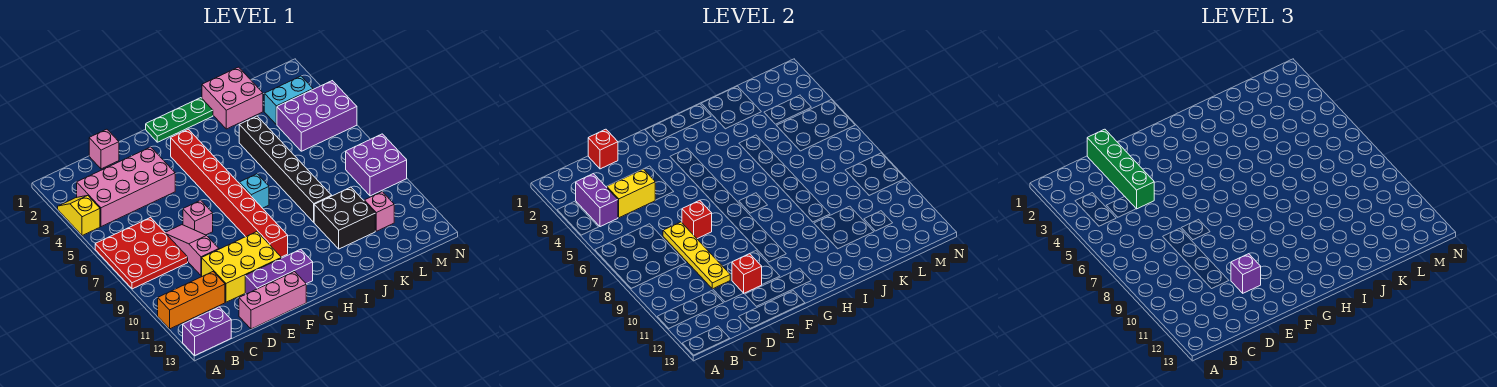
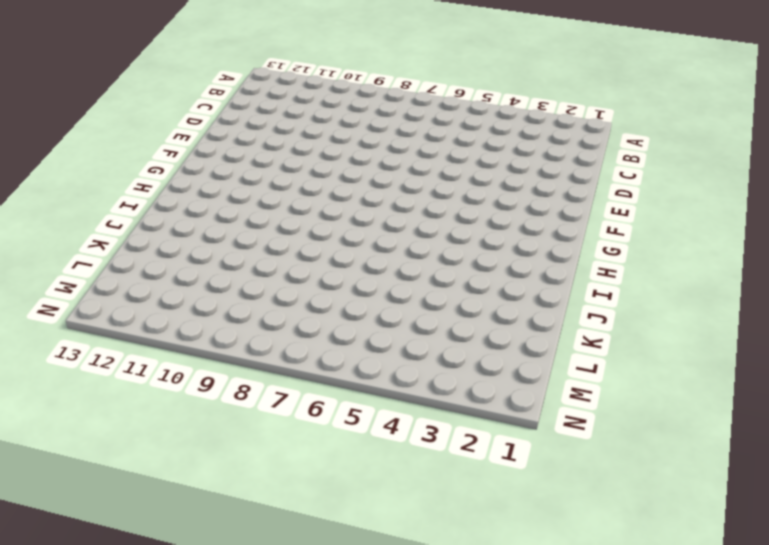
none -> yellow 1x2 slope [58,195,100,236]
none -> red 3x3 plate [95,217,188,289]
none -> orange 1x3 brick [158,272,225,329]

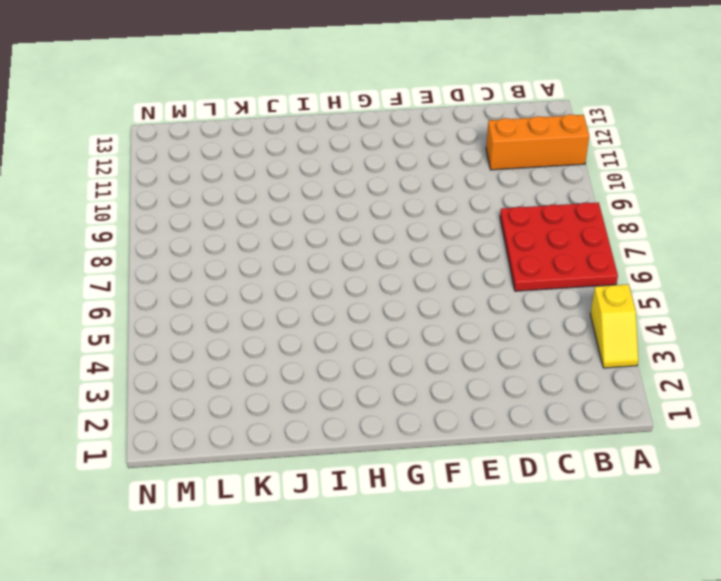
none -> purple 1x2 brick [183,307,231,355]
none -> pink 2x4 brick [77,147,175,227]
none -> pink 1x1 brick [89,129,119,169]

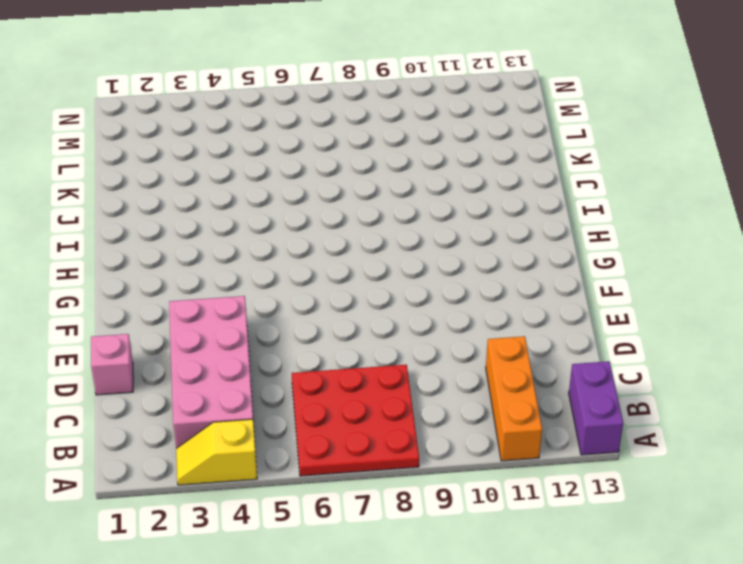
none -> pink 1x3 slope [165,225,219,276]
none -> yellow 2x3 brick [202,232,281,302]
none -> pink 1x3 brick [239,272,306,329]

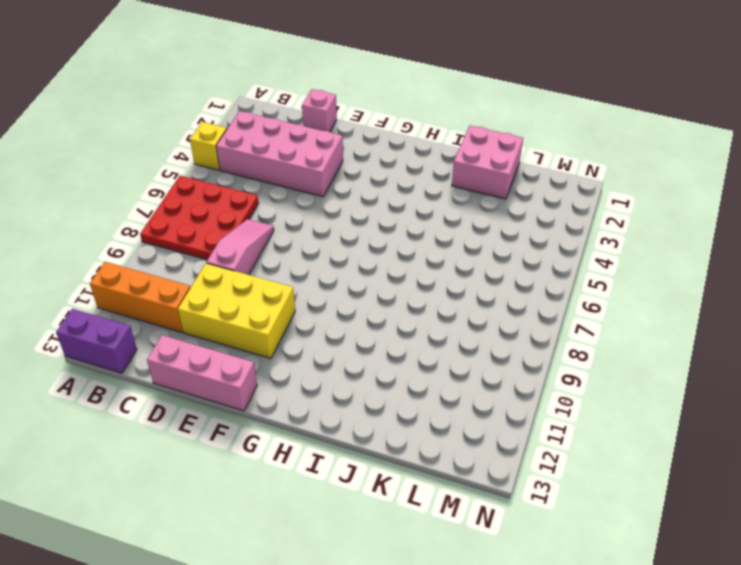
none -> pink 1x1 brick [183,200,213,235]
none -> purple 1x3 brick [245,249,313,294]
none -> green 1x3 plate [146,98,213,142]

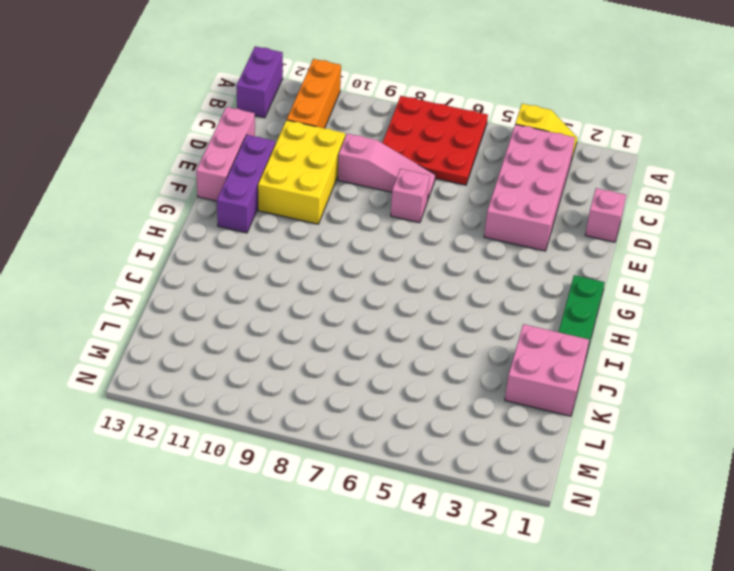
none -> red 1x8 brick [171,129,288,257]
none -> cyan 1x1 brick [239,174,269,208]
none -> black 1x6 brick [239,116,332,222]

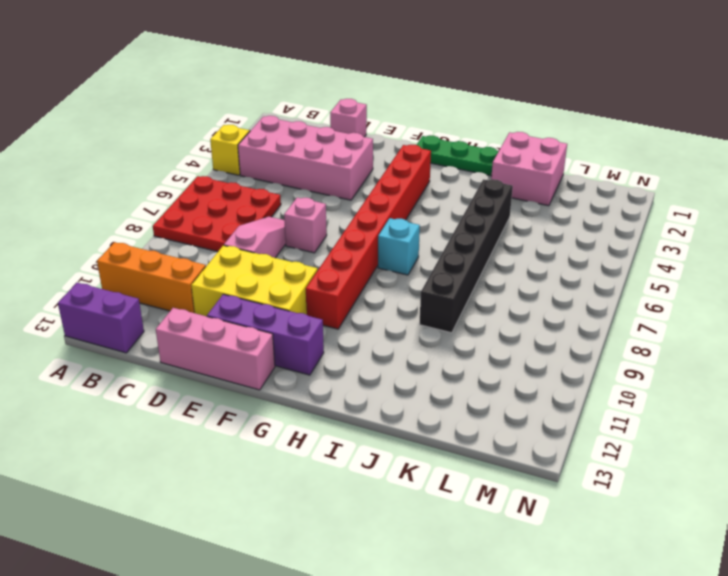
none -> black 2x2 brick [314,187,375,249]
none -> cyan 1x2 brick [264,76,313,125]
none -> purple 2x3 brick [277,81,357,151]

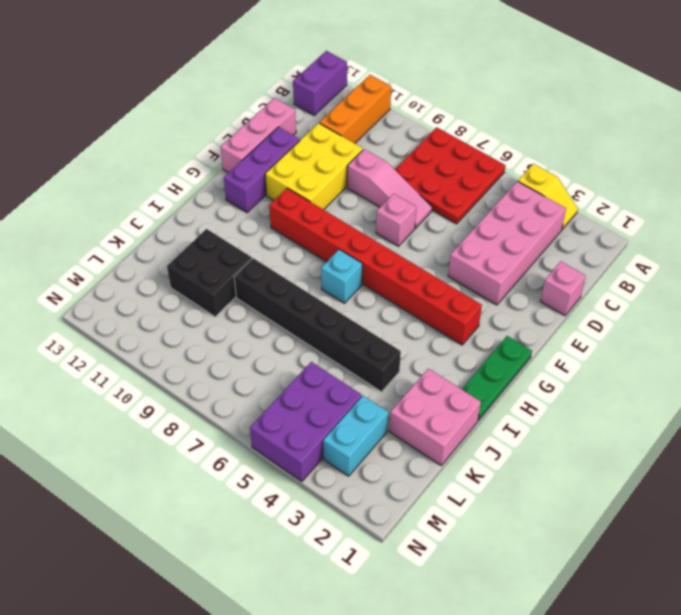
none -> pink 1x1 brick [364,192,394,231]
none -> purple 2x2 brick [346,134,407,196]
none -> purple 1x2 brick [576,174,618,227]

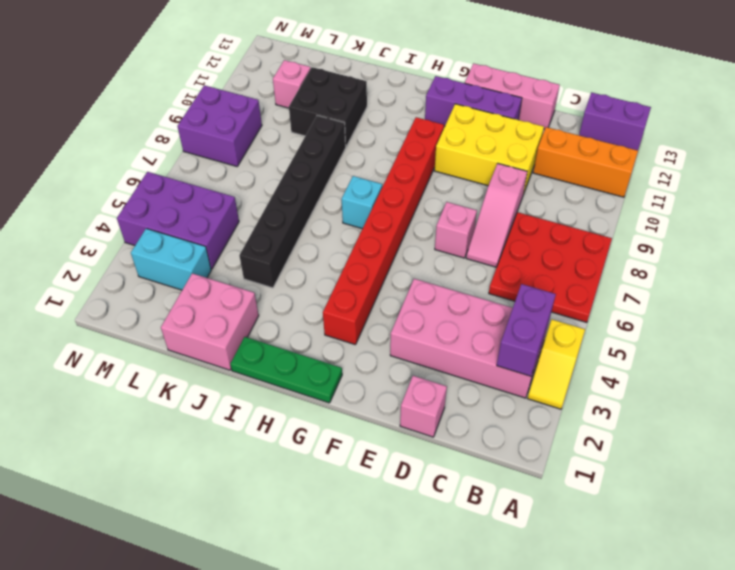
none -> yellow 1x2 brick [607,169,655,218]
none -> red 1x1 brick [588,129,618,169]
none -> yellow 1x4 plate [663,222,730,289]

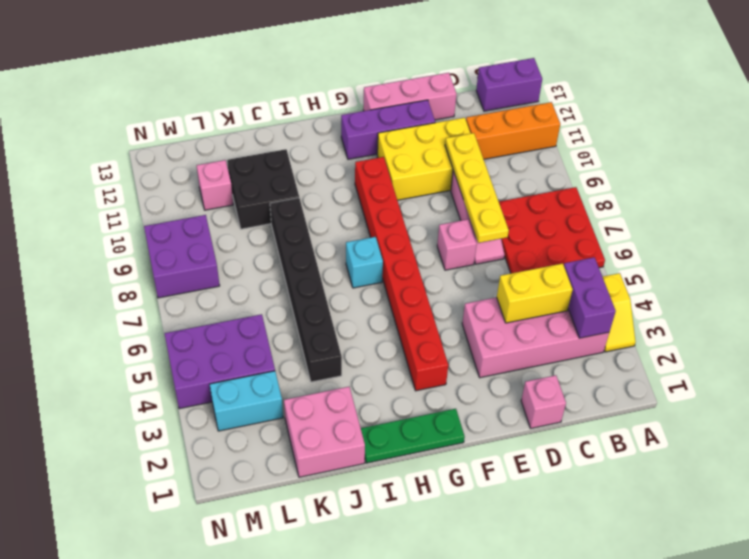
none -> red 1x1 brick [588,129,618,169]
none -> red 1x1 brick [682,200,712,239]
none -> red 1x1 brick [732,254,762,293]

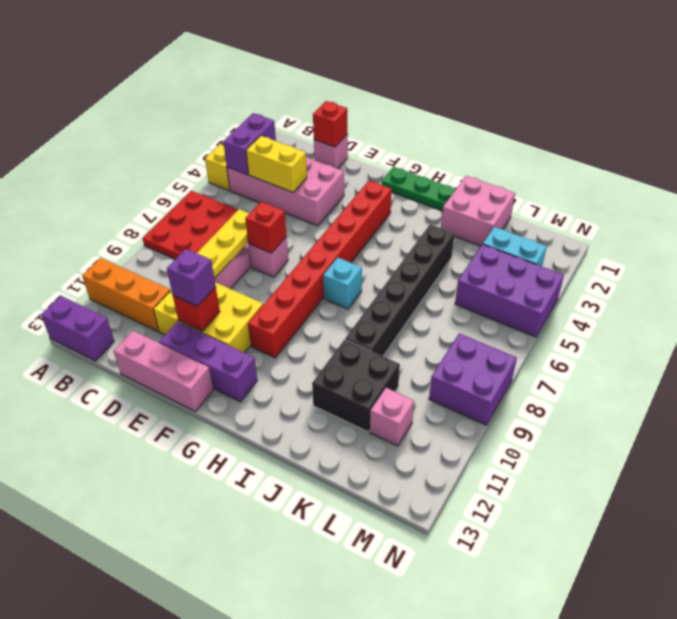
none -> green 1x4 brick [1087,129,1154,209]

